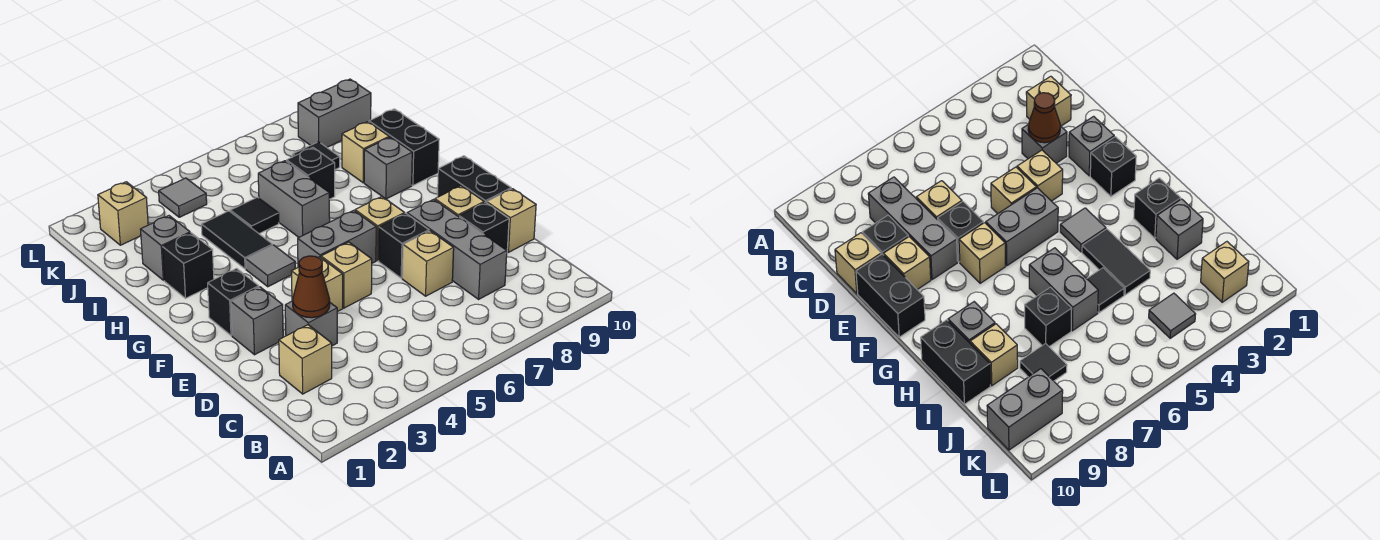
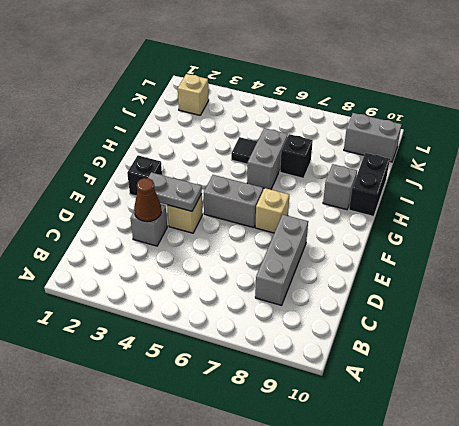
grey 1x2 plate [148,172,202,211] -> none
none -> tan 1x1 brick [279,325,332,394]
none -> tan 1x1 brick [402,231,454,296]
none -> black 1x1 brick [459,202,509,250]
none -> tan 1x1 brick [487,189,536,252]

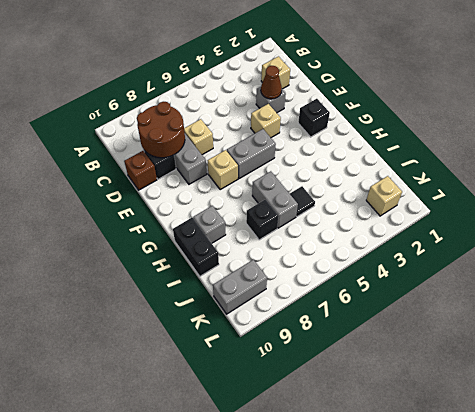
brown 2x2 round brick [137,102,185,158] -> none
brown 1x1 brick [124,151,157,190] -> tan 1x1 brick [487,189,536,252]
none -> grey 1x1 brick [231,287,283,355]
none -> tan 1x1 brick [321,242,372,308]
none -> black 1x1 brick [379,213,429,278]
none -> tan 1x1 brick [435,186,484,217]

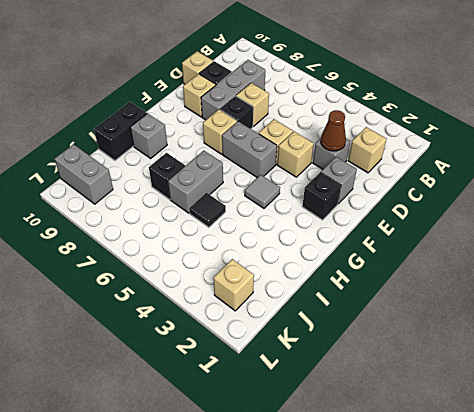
none -> black 1x2 brick [437,156,511,203]
none -> black 1x1 brick [162,233,214,298]
none -> black 1x2 tile [201,211,272,269]
none -> grey 1x1 brick [140,216,190,280]

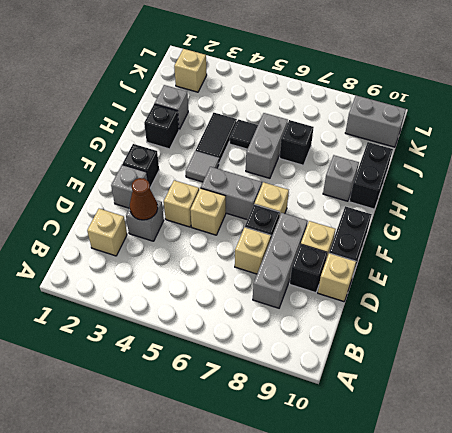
none -> tan 1x1 brick [342,122,389,183]
none -> black 1x1 tile [293,142,340,170]
none -> grey 1x1 tile [159,178,207,217]

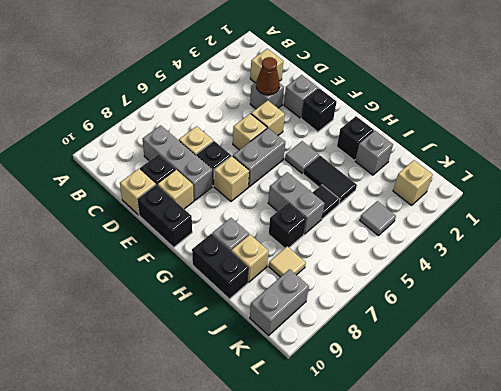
tan 1x1 tile [269,247,306,277] -> black 1x1 tile [293,142,340,170]

